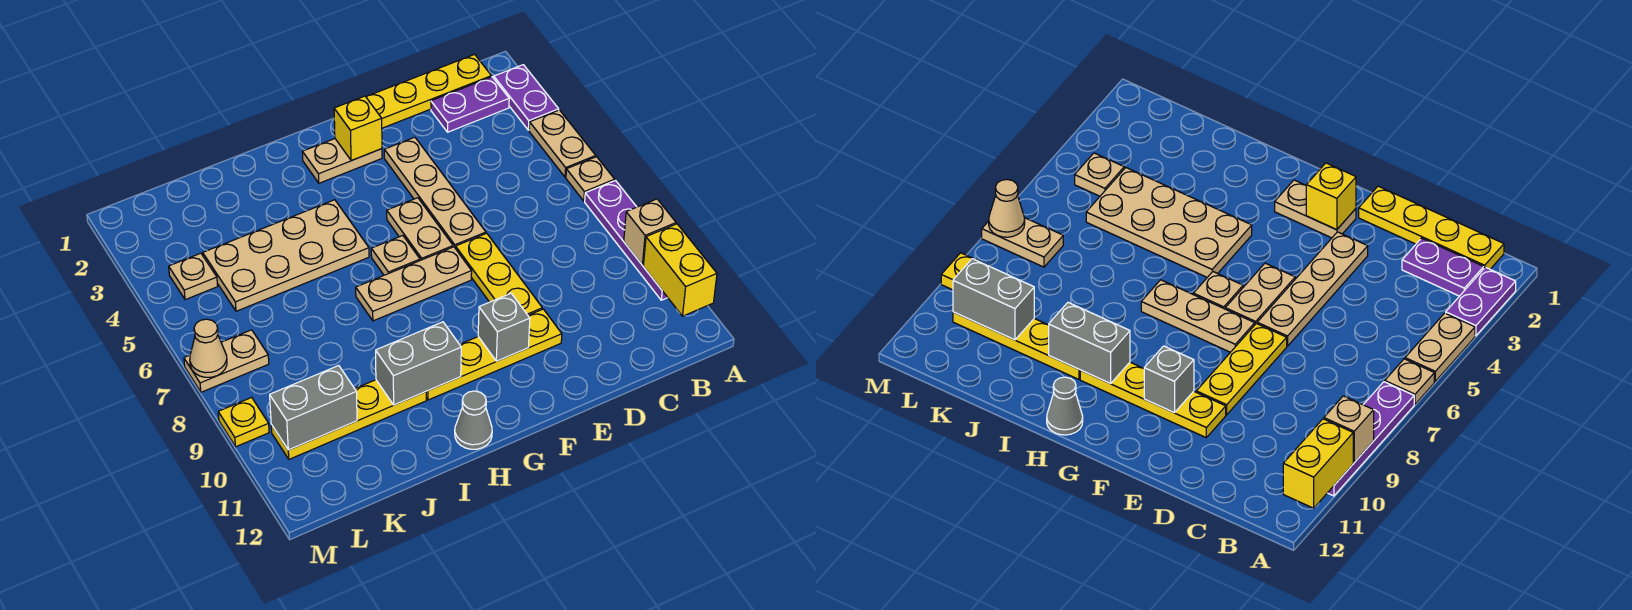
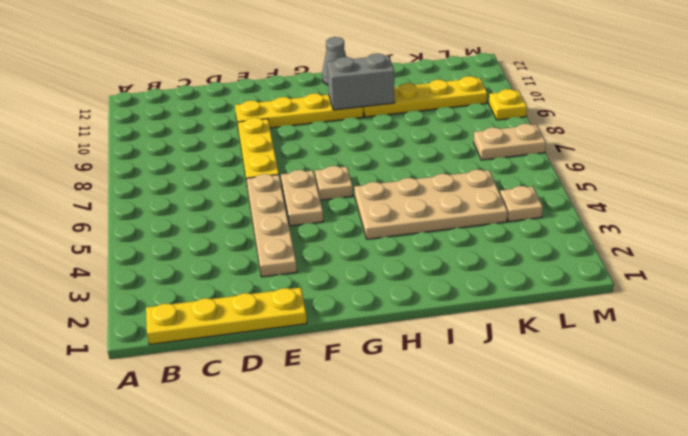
none -> purple 1x2 plate [494,65,559,130]
none -> tan 1x2 plate [529,110,596,177]
none -> tan 1x1 plate [566,157,615,201]

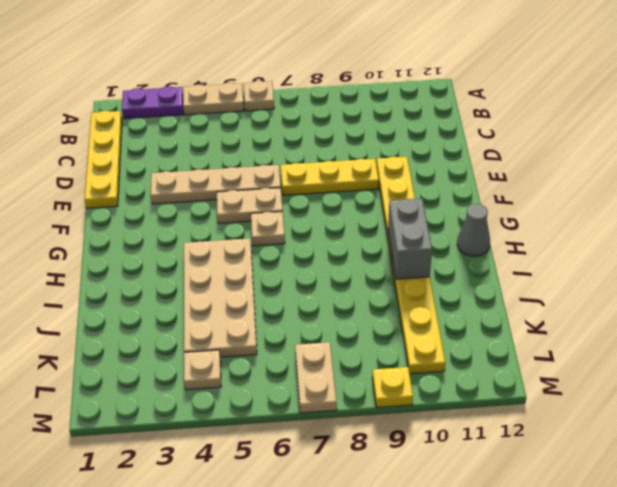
none -> purple 1x4 plate [585,181,668,300]
none -> purple 1x2 plate [431,77,509,132]
none -> tan 1x2 plate [302,139,382,183]

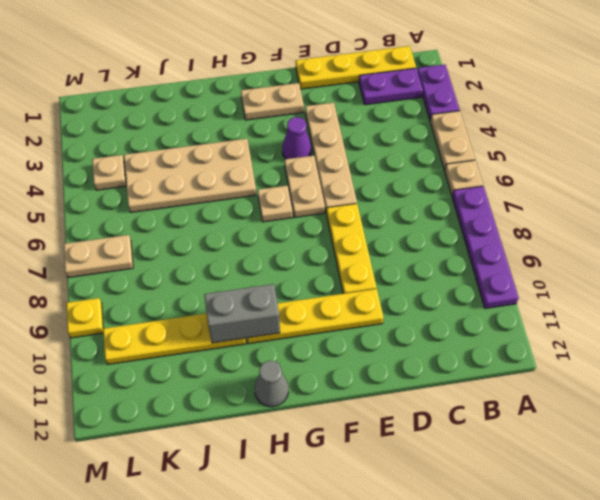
purple 1x1 cone [282,117,311,159] -> none
none -> tan 1x3 plate [356,247,472,321]
none -> tan 1x1 brick [624,199,676,265]
none -> yellow 1x2 brick [643,224,717,316]

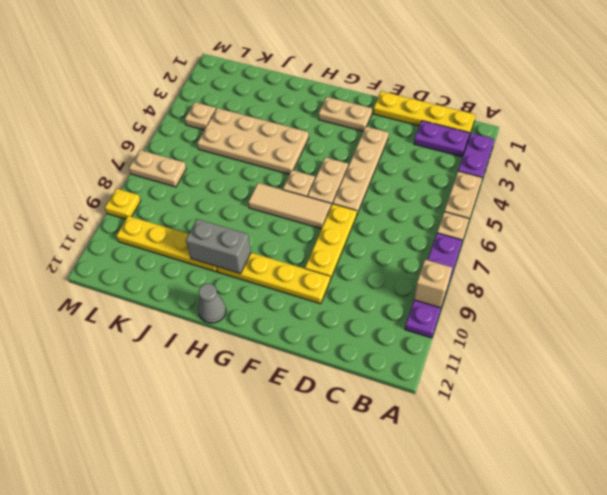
tan 1x3 tile [248,183,331,229] -> tan 1x3 plate [356,247,472,321]
none -> yellow 1x2 brick [643,224,717,316]
none -> yellow 1x1 brick [334,96,382,161]
none -> grey 1x1 brick [478,293,530,361]

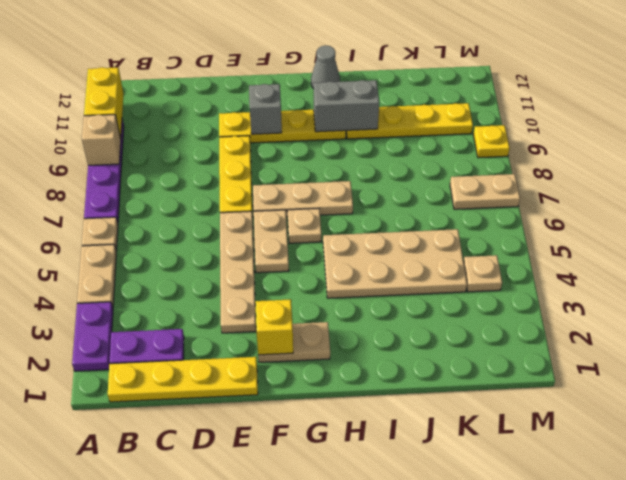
none -> grey 1x2 brick [270,366,357,450]
none -> tan 1x1 cone [190,319,227,377]

